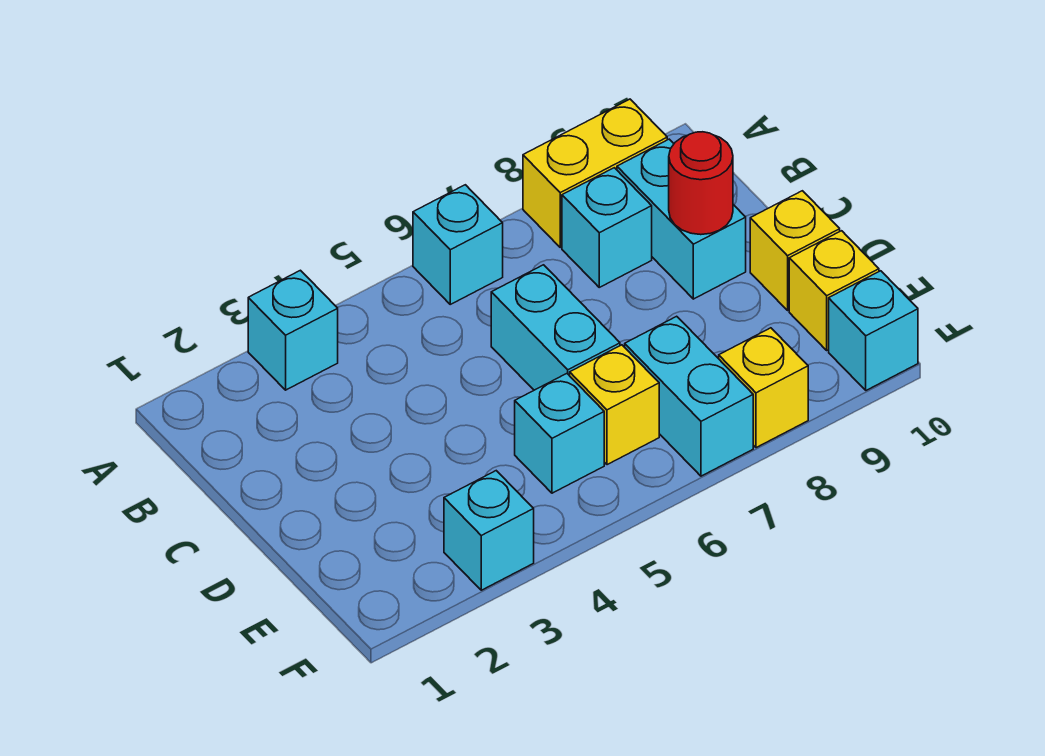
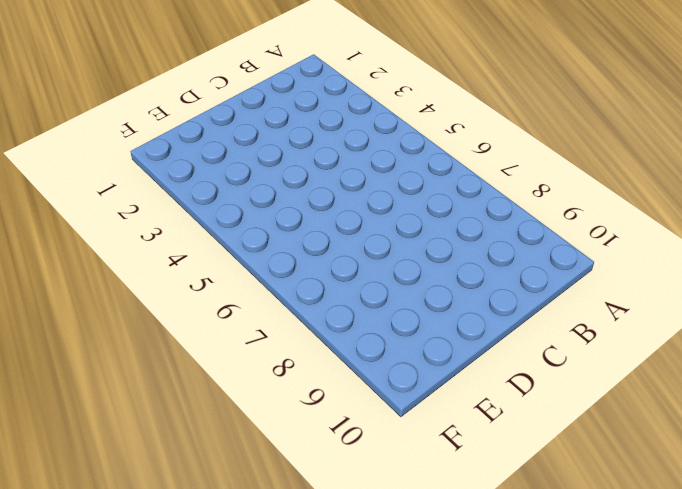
none -> cyan 1x1 brick [248,270,338,390]
none -> cyan 1x1 brick [413,185,503,304]
none -> yellow 1x2 brick [523,99,667,247]

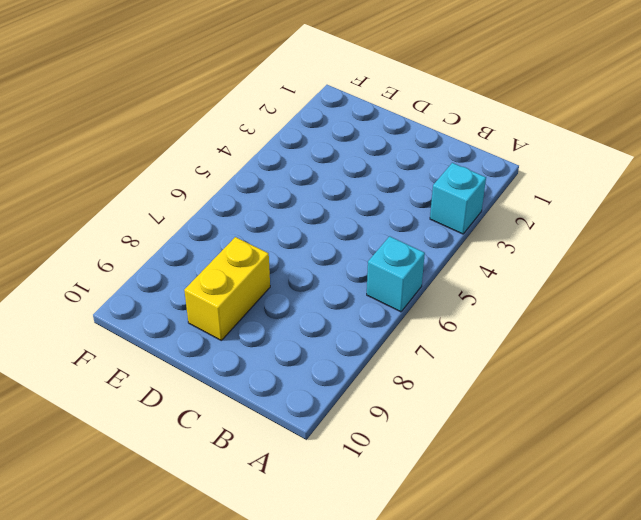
yellow 1x2 brick [184,237,270,340] -> yellow 1x2 brick moved to [523,99,667,247]
none -> cyan 1x1 brick [562,168,652,287]
none -> cyan 1x2 brick [617,139,746,299]
none -> cyan 1x2 brick [491,265,620,390]

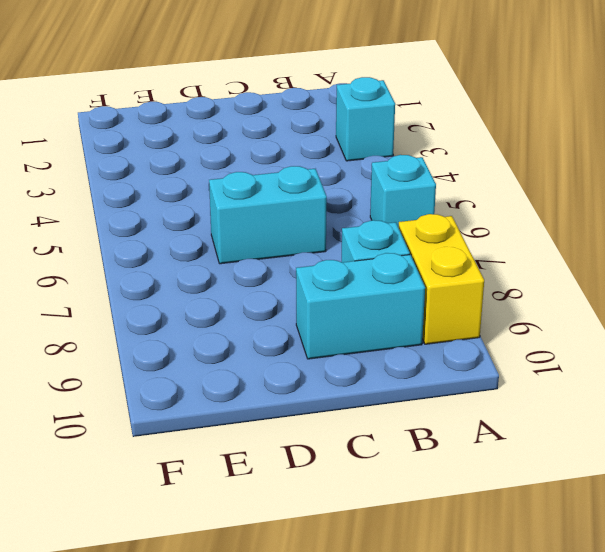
none -> yellow 1x1 brick [750,191,840,310]
none -> cyan 1x1 brick [515,374,604,493]
none -> yellow 1x1 brick [570,345,659,465]

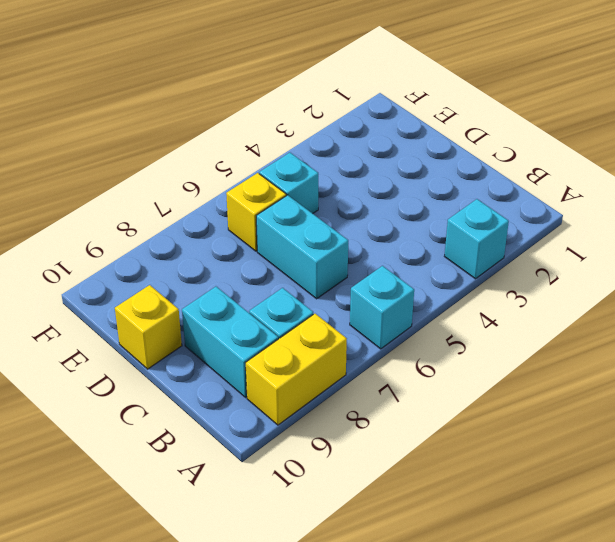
none -> cyan 1x2 brick [625,316,753,476]
none -> yellow 1x1 brick [789,231,879,350]
none -> cyan 1x1 brick [444,471,534,590]

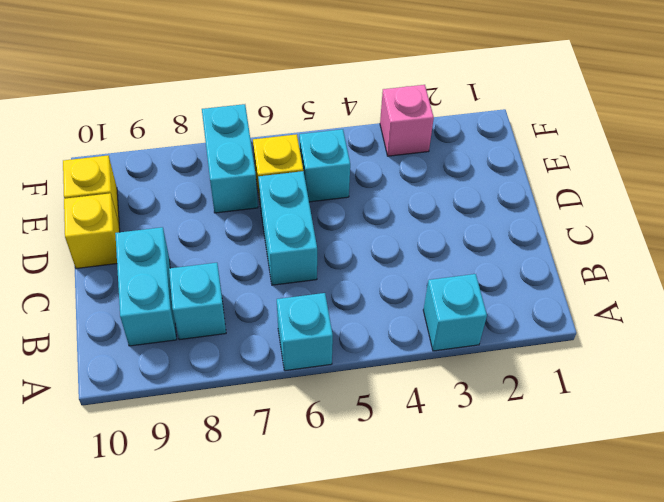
pink 1x1 brick [380,85,434,156] -> cyan 1x1 brick [444,471,534,590]
none -> yellow 1x2 brick [523,99,667,247]
none -> yellow 1x1 brick [719,328,808,448]
none -> cyan 1x1 brick [829,271,918,390]

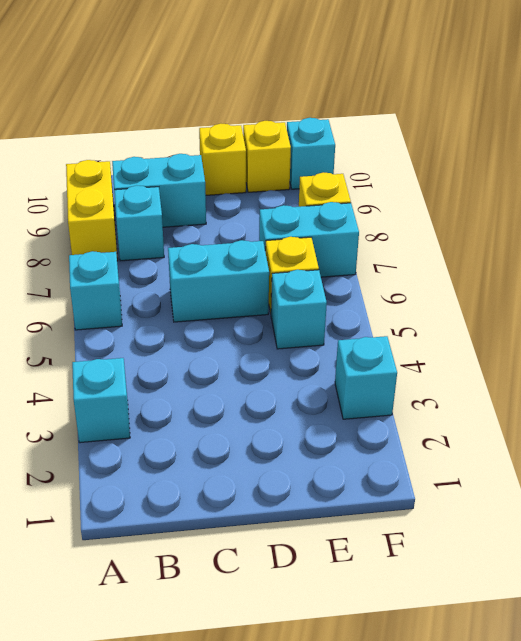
none -> red 1x1 round brick [669,132,733,235]

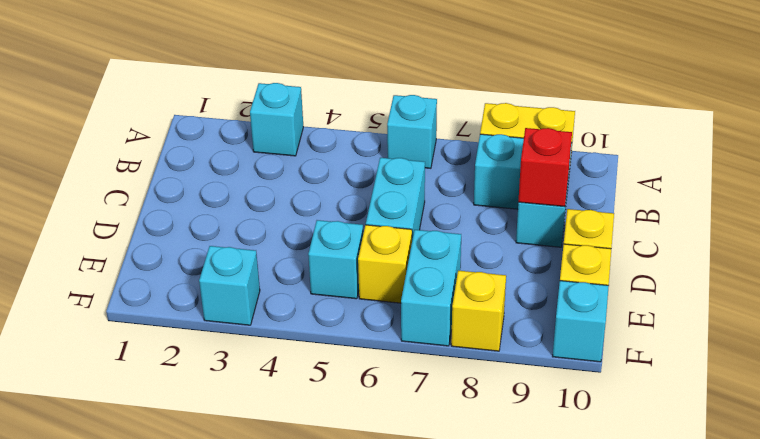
red 1x1 brick [518,128,572,207] -> red 1x1 round brick [669,132,733,235]

